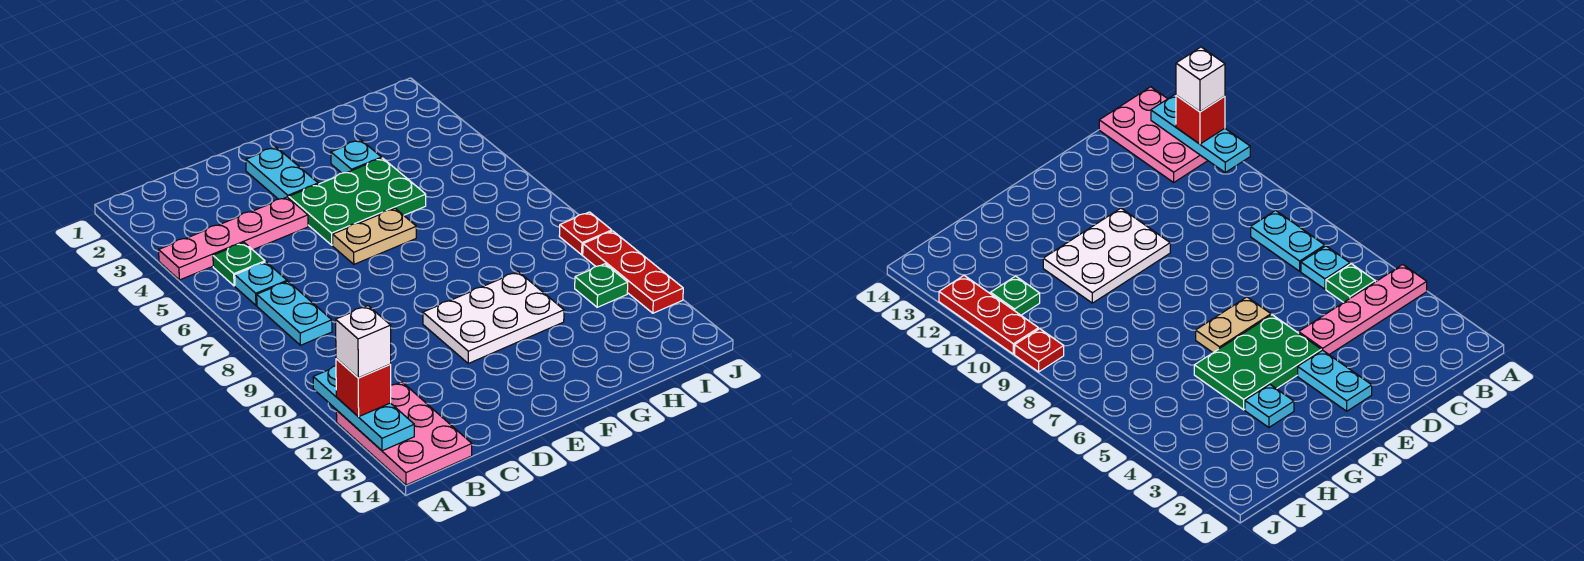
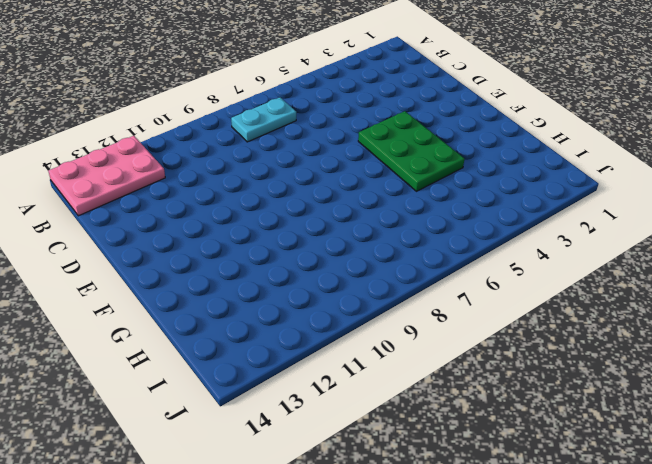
none -> pink 1x4 plate [159,197,308,280]
none -> green 1x1 plate [213,243,265,286]
none -> cyan 1x1 plate [235,262,287,305]

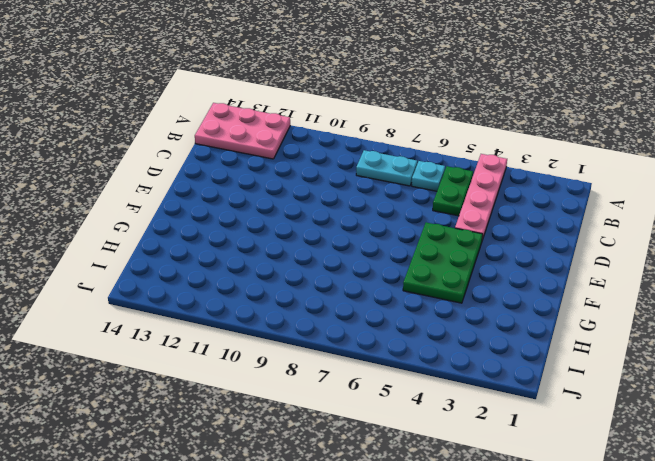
green 1x2 plate [433,166,473,216] -> green 1x1 plate [213,243,265,286]
none -> cyan 1x2 plate [246,147,318,199]
none -> tan 1x2 plate [333,208,416,264]
none -> white 2x3 plate [423,272,564,363]

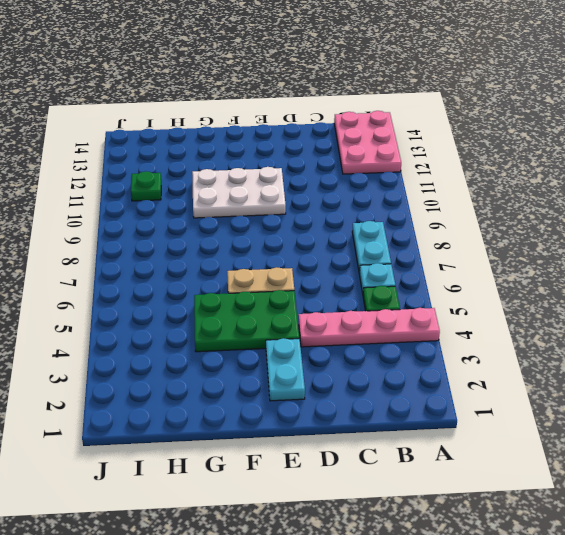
none -> cyan 1x1 plate [331,140,382,173]
none -> red 1x1 plate [559,212,612,255]
none -> red 1x3 plate [583,231,683,313]

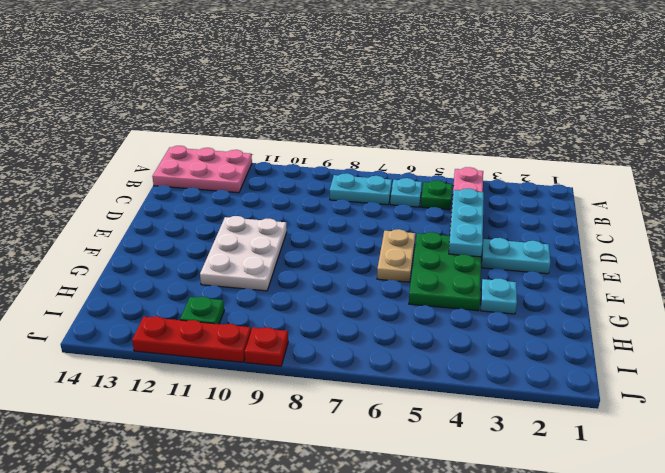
cyan 1x3 plate [449,189,484,257] -> cyan 1x3 plate turned to [313,366,414,451]
none -> red 1x1 brick [336,359,391,417]
none -> white 1x1 brick [336,306,391,378]

